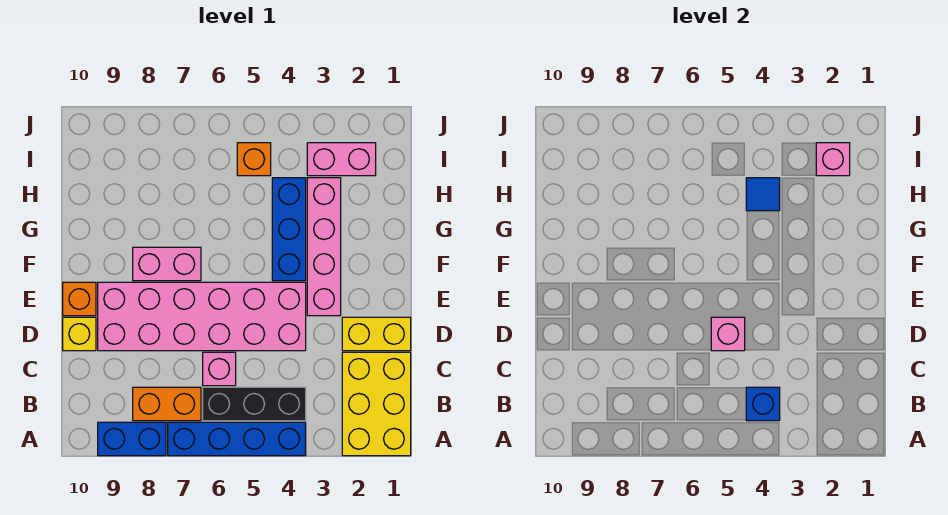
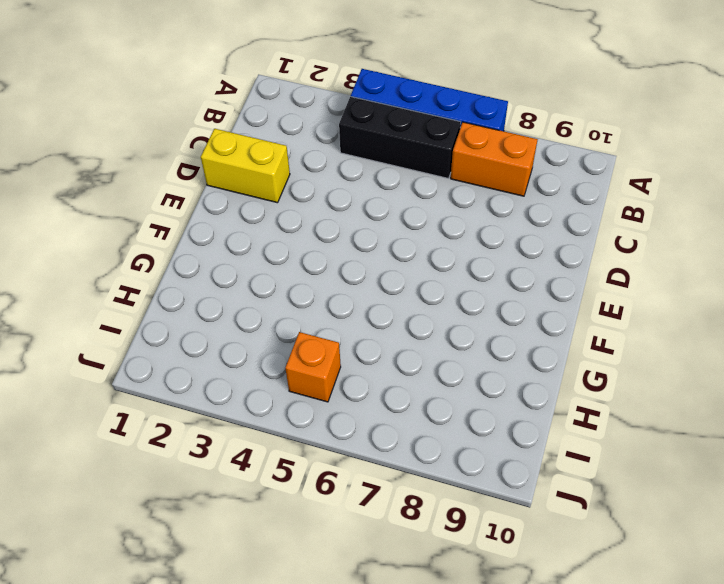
none -> yellow 2x3 brick [342,352,411,456]
none -> blue 1x2 brick [98,422,166,456]
none -> pink 1x1 brick [203,352,236,386]

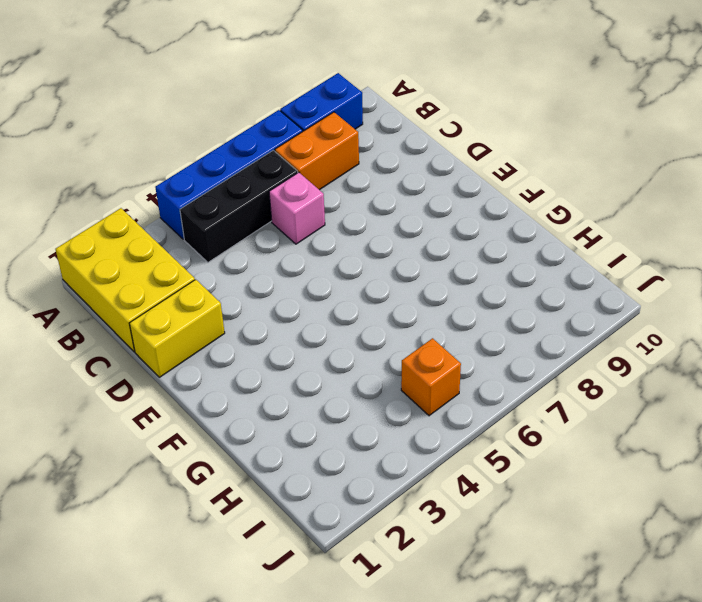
none -> pink 2x6 brick [98,282,306,351]
none -> yellow 1x1 brick [63,317,96,351]
none -> pink 1x4 brick [307,178,341,316]

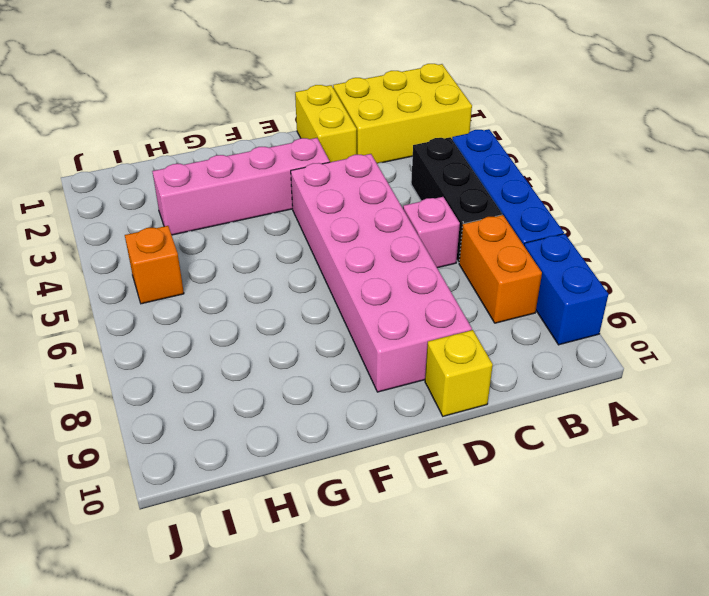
none -> orange 1x1 brick [63,282,96,316]
none -> blue 1x3 brick [272,178,306,281]
none -> pink 1x2 brick [133,247,201,281]

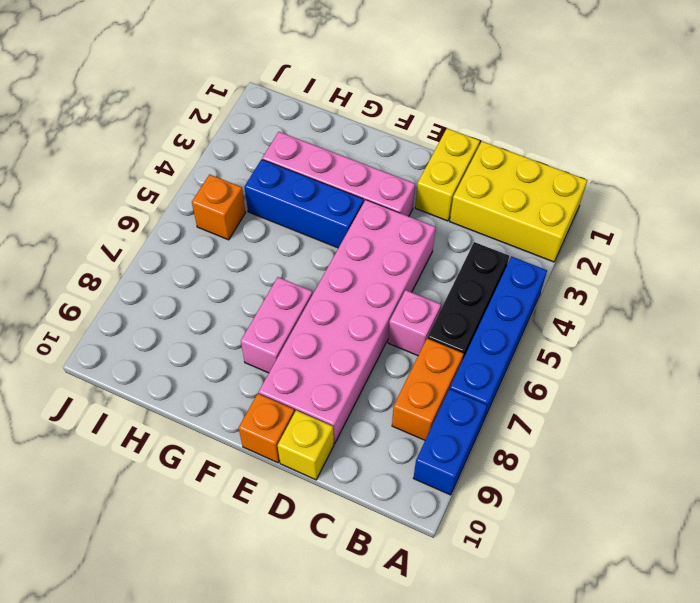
none -> pink 1x2 brick [307,143,376,176]
none -> blue 1x1 brick [746,387,780,421]
none -> pink 1x1 brick [711,317,745,351]

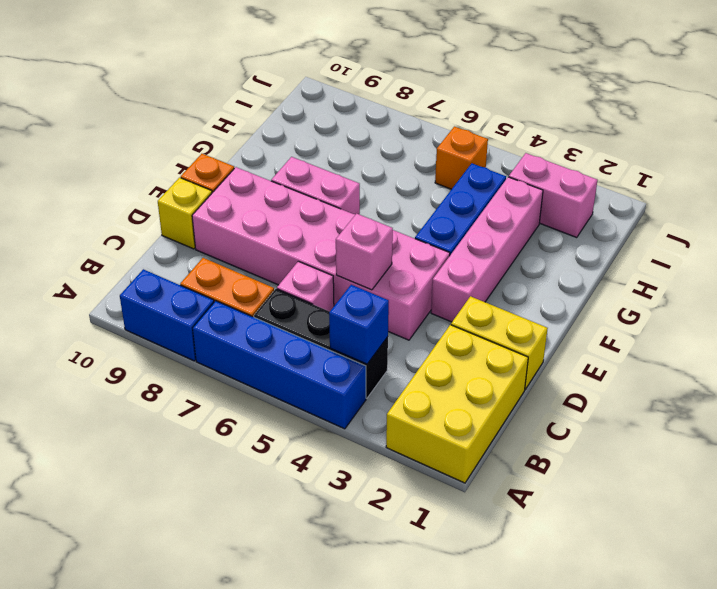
none -> blue 1x1 tile [746,178,780,211]
none -> pink 1x1 brick [816,143,850,176]

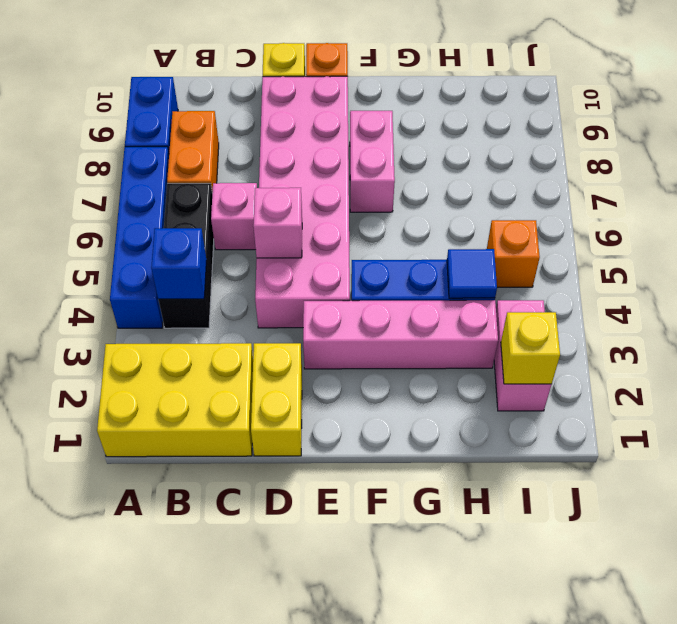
yellow 1x1 brick [501,312,560,384] -> pink 1x1 brick [816,143,850,176]

